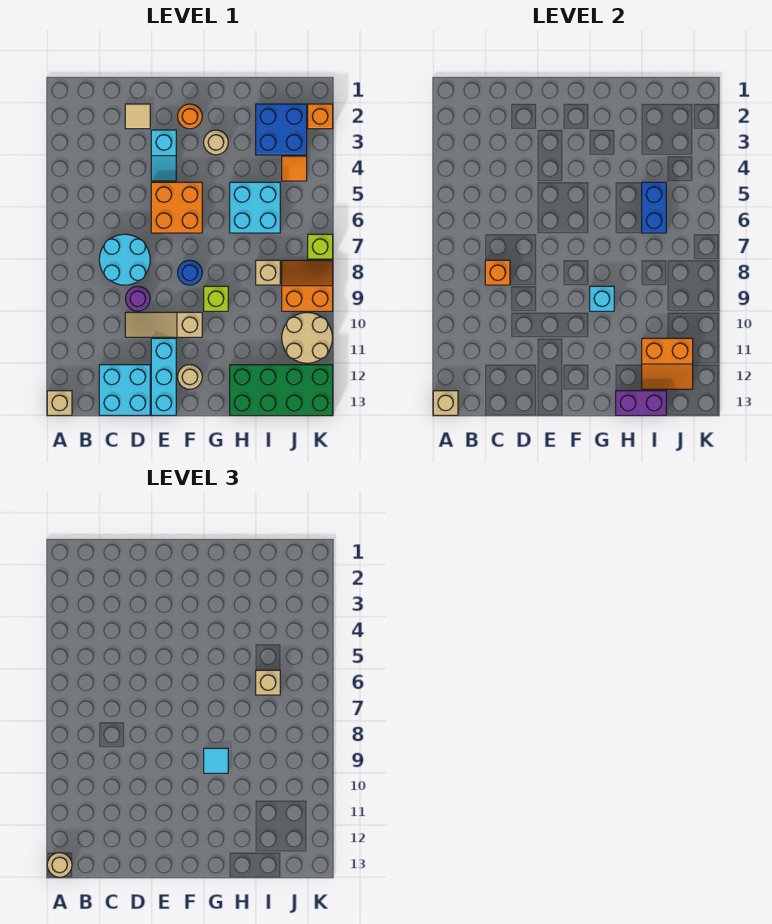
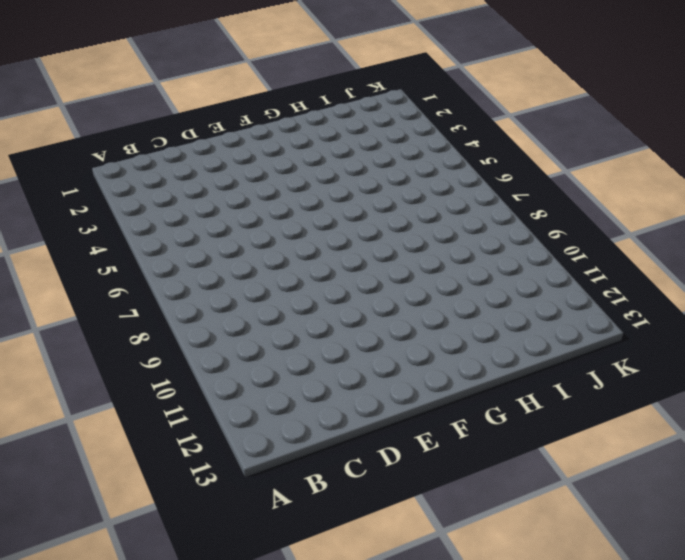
none -> tan 1x1 brick [47,391,72,415]
none -> cyan 2x2 round brick [99,234,150,285]
none -> cyan 2x2 brick [99,365,150,415]
none -> tan 1x1 tile [125,104,150,129]

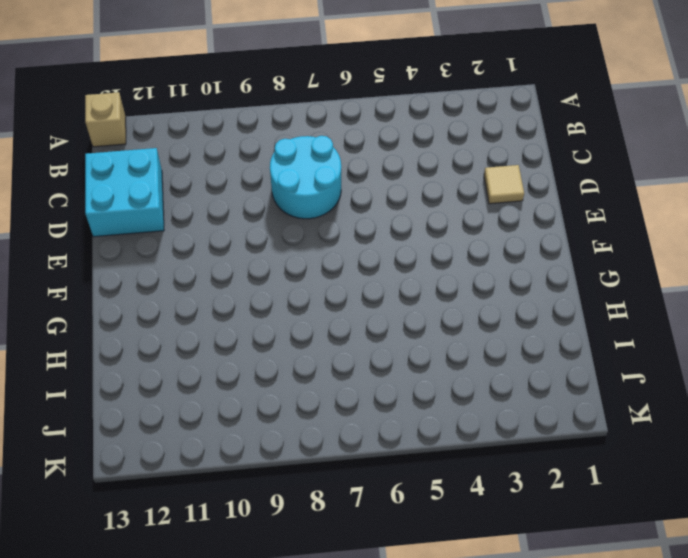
none -> purple 1x1 round brick [125,286,150,311]
none -> tan 1x3 slope [125,312,202,337]
none -> cyan 1x2 slope [151,130,176,181]
none -> orange 2x2 brick [151,182,202,233]

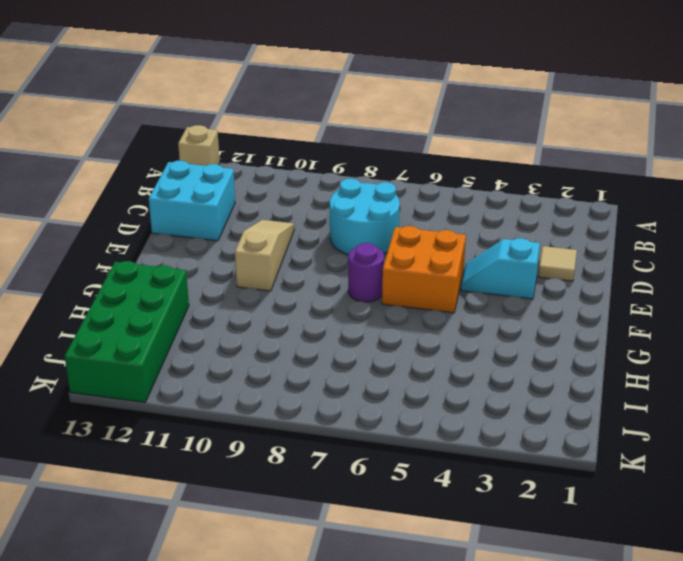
purple 1x1 round brick [348,243,384,302] -> purple 1x1 round brick moved to [125,286,150,311]
none -> cyan 1x3 brick [151,338,176,415]
none -> orange 1x1 round brick [178,104,202,129]
none -> blue 1x1 round brick [178,260,202,285]
none -> tan 1x1 round brick [178,365,202,389]

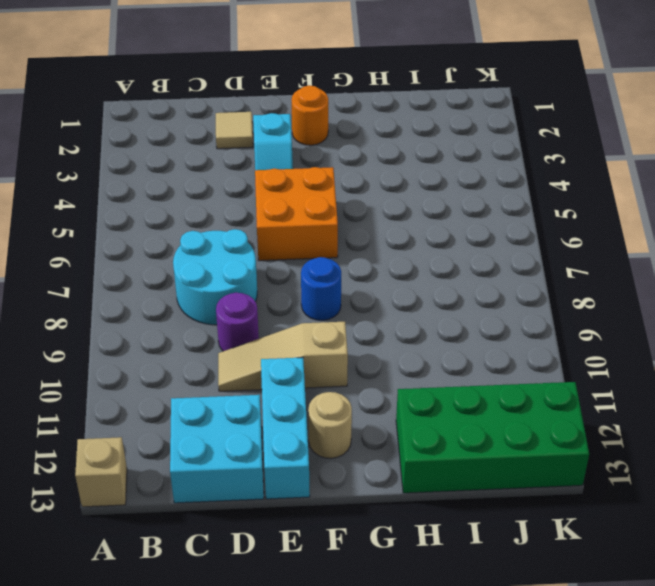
none -> tan 1x1 round brick [204,130,228,155]
none -> lime 1x1 brick [204,286,228,311]
none -> cyan 2x2 brick [230,182,280,233]
none -> blue 2x2 brick [256,104,307,155]

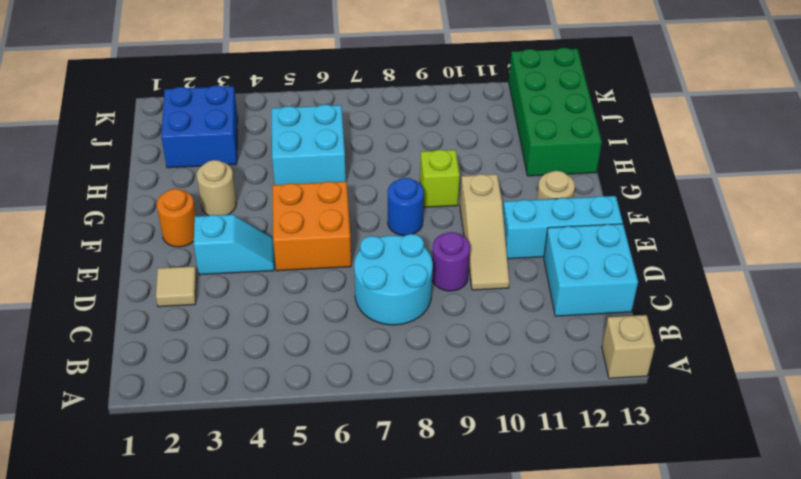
none -> tan 1x1 brick [256,260,280,285]
none -> orange 1x1 tile [282,156,307,181]
none -> orange 2x2 slope [282,260,333,311]
none -> tan 2x2 round brick [282,312,333,363]

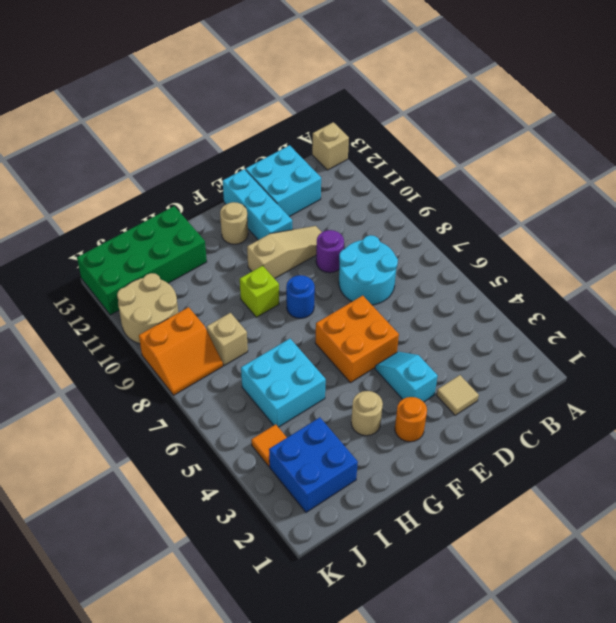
none -> orange 1x1 brick [308,104,333,129]
none -> lime 1x1 brick [308,234,333,259]
none -> tan 1x1 brick [433,391,458,415]
none -> orange 1x1 brick [485,260,510,285]

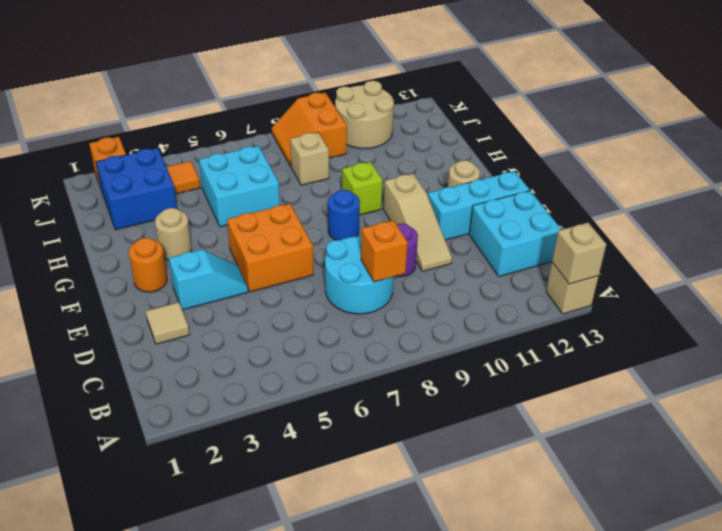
none -> green 2x4 brick [230,365,333,415]
none -> lime 1x1 brick [308,234,333,259]
none -> cyan 1x1 brick [590,286,614,311]
none -> purple 1x2 brick [616,391,666,415]

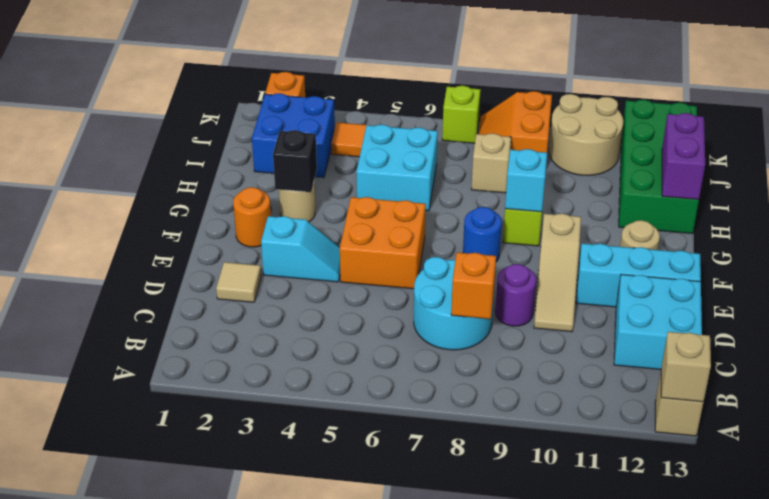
black 1x1 brick [273,130,317,192] -> none
none -> blue 1x2 brick [642,182,666,233]
none -> orange 2x2 slope [642,338,693,389]
none -> tan 1x1 round brick [47,853,72,877]
none -> cyan 1x1 tile [204,748,228,773]

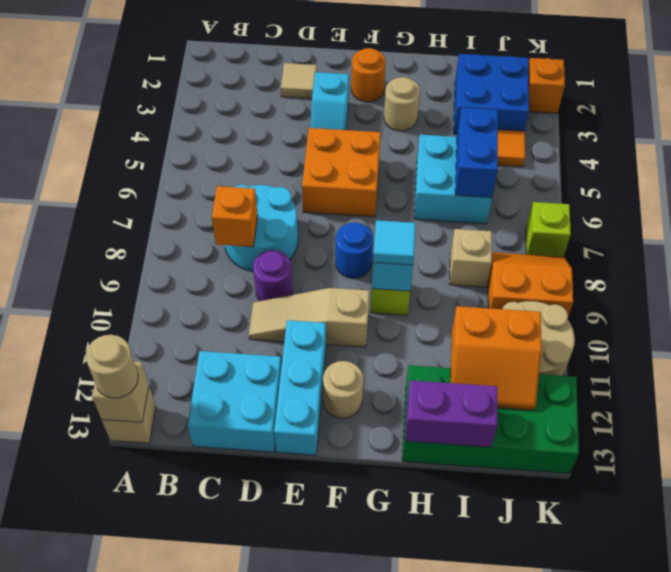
none -> tan 1x1 brick [256,670,280,695]

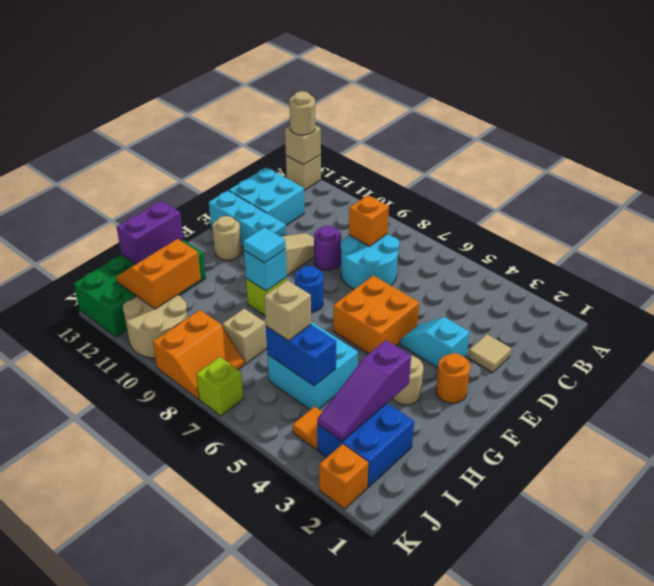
purple 1x3 slope [317,340,411,442] -> none

